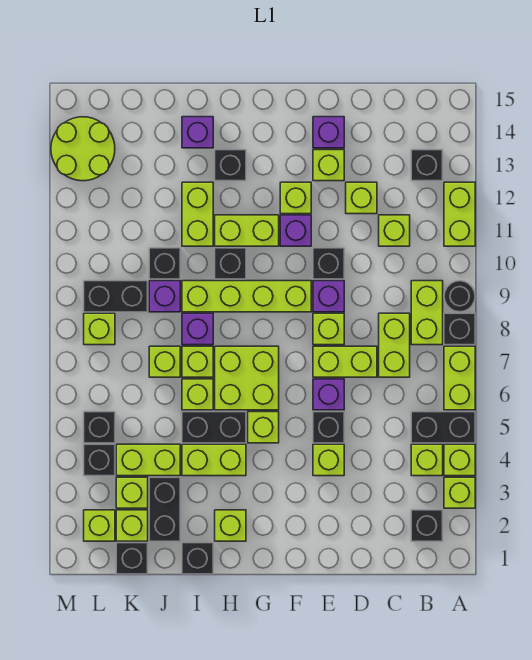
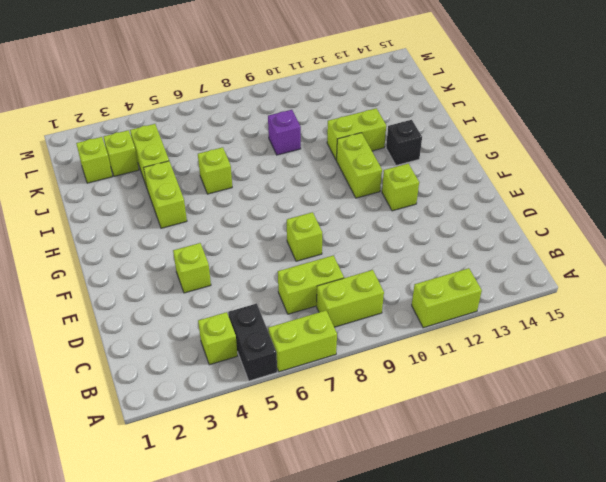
none -> lime 1x1 brick [444,477,475,508]
none -> lime 1x1 brick [444,444,475,476]
none -> black 1x1 brick [444,313,475,345]
none -> black 1x1 round brick [444,281,475,312]

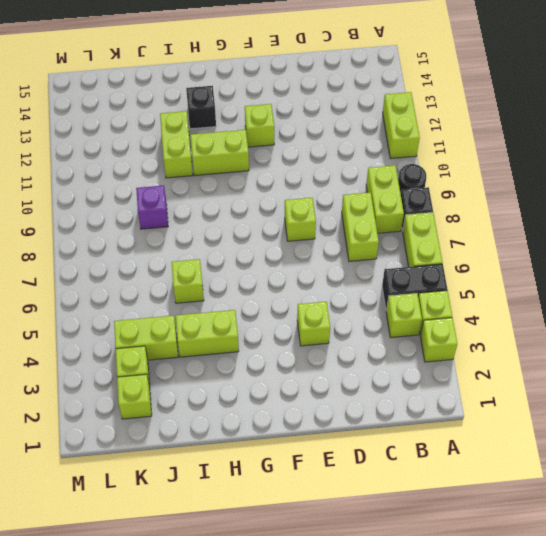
none -> black 1x1 brick [411,510,443,541]
none -> black 1x1 brick [411,150,443,181]
none -> lime 1x1 brick [379,215,410,246]
none -> lime 1x2 brick [313,346,377,377]

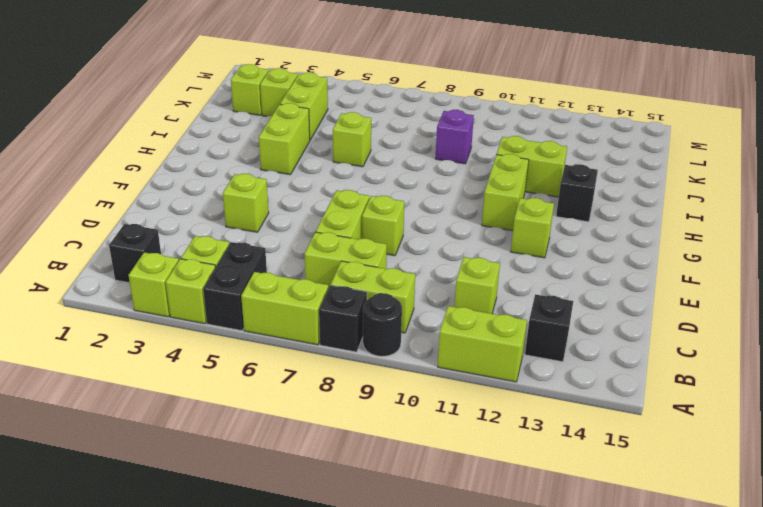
none -> lime 1x1 brick [346,182,377,214]
none -> black 1x1 brick [313,412,344,443]
none -> purple 1x1 brick [313,379,344,410]
none -> purple 1x1 brick [313,281,344,312]

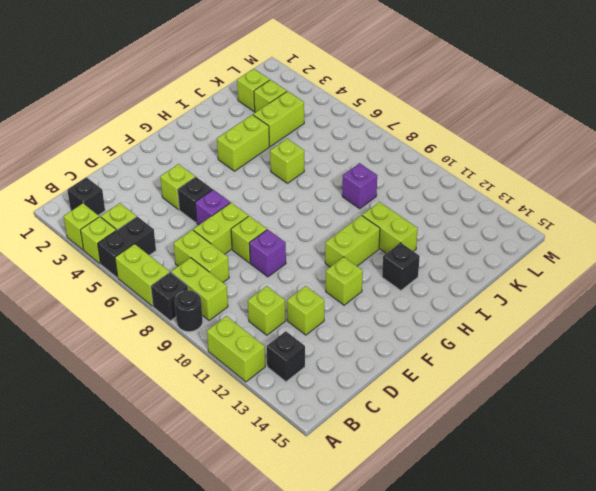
none -> black 1x1 brick [313,248,344,279]
none -> lime 1x1 brick [313,150,344,181]
none -> purple 1x1 brick [313,117,344,148]
none -> lime 1x4 brick [182,281,311,312]

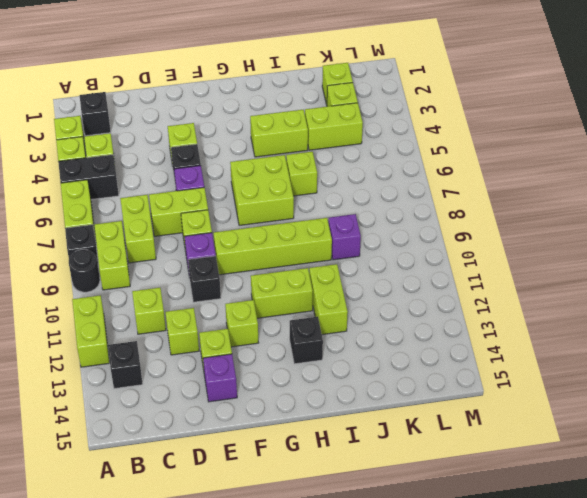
none -> purple 1x1 brick [280,215,311,246]
none -> lime 1x1 brick [248,412,279,443]
none -> lime 1x1 brick [215,510,246,541]
none -> black 1x2 brick [182,412,246,443]

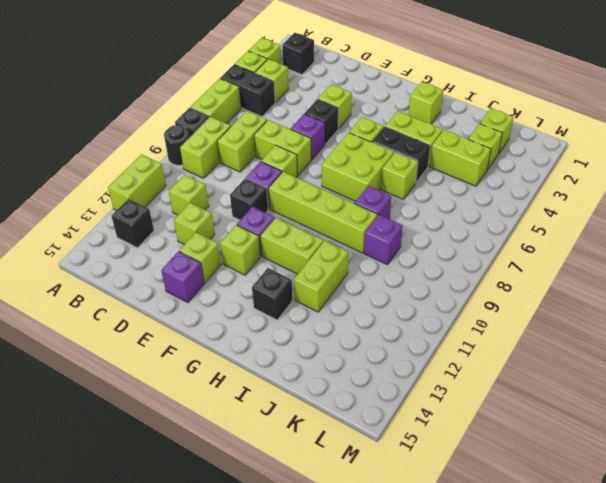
none -> black 1x1 brick [215,248,246,279]
none -> black 1x1 brick [182,543,213,574]
none -> lime 1x1 brick [182,346,213,377]
none -> purple 1x1 brick [182,117,213,148]

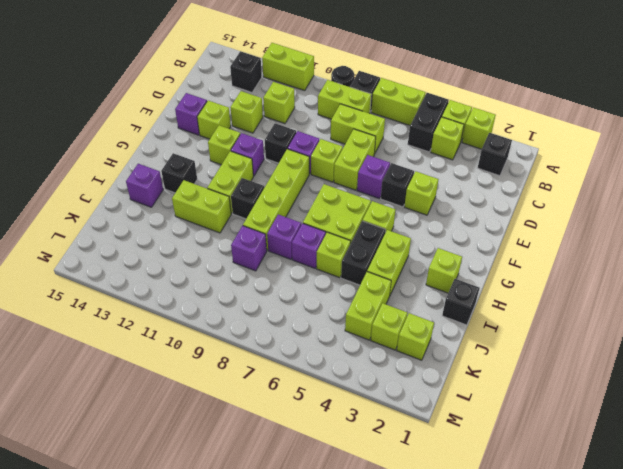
purple 1x1 brick [292,223,326,268] -> lime 1x1 brick [182,346,213,377]
none -> black 1x2 brick [149,477,180,541]
none -> lime 1x1 brick [149,346,180,377]
none -> black 1x1 brick [149,248,180,279]
none -> black 1x1 brick [116,543,148,574]

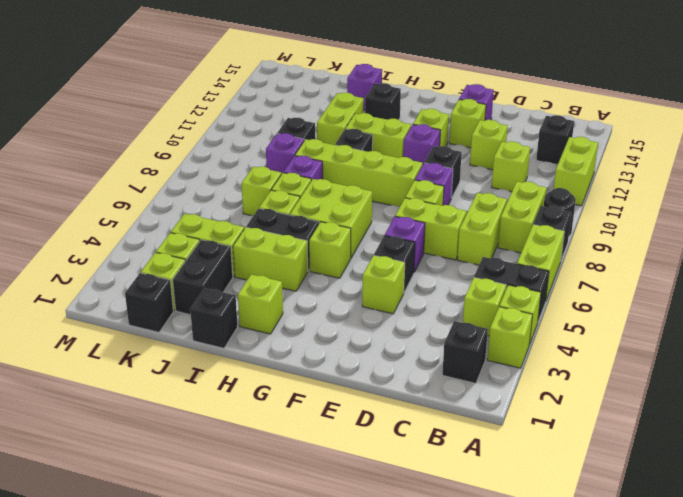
none -> black 1x2 brick [84,281,148,312]
none -> lime 1x1 brick [84,510,115,541]
none -> black 1x1 brick [84,444,115,476]
none -> black 1x1 brick [84,412,115,443]

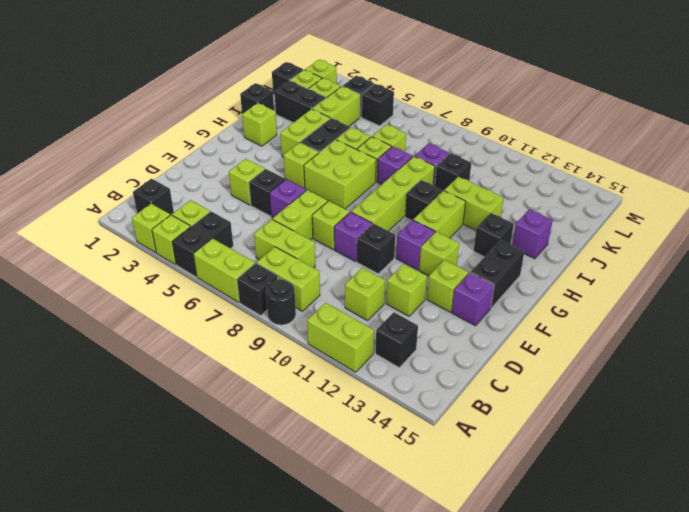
black 1x2 brick [470,240,524,308] -> black 1x2 brick moved to [84,281,148,312]
none -> lime 1x1 brick [84,313,115,345]
none -> lime 2x2 round brick [51,117,115,181]

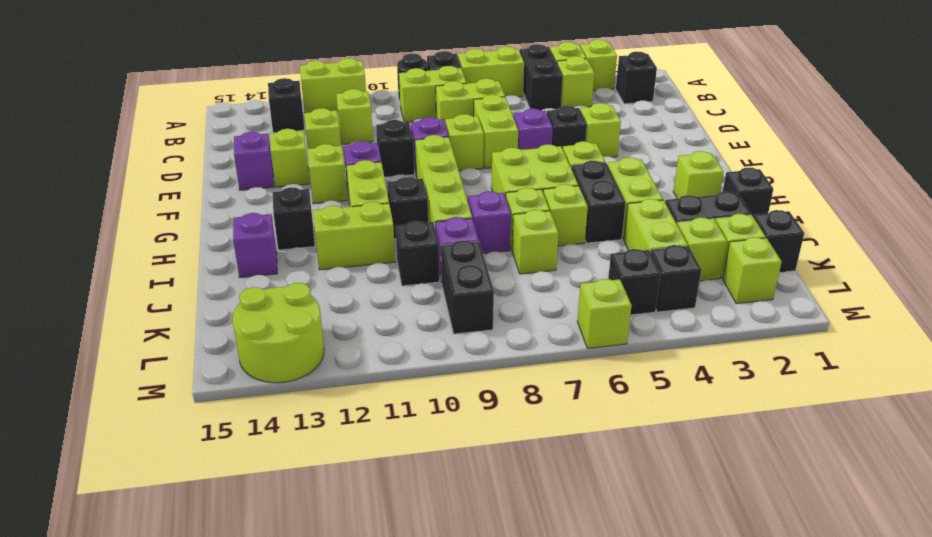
lime 1x1 brick [577,279,632,348] -> lime 1x1 brick moved to [84,313,115,345]

